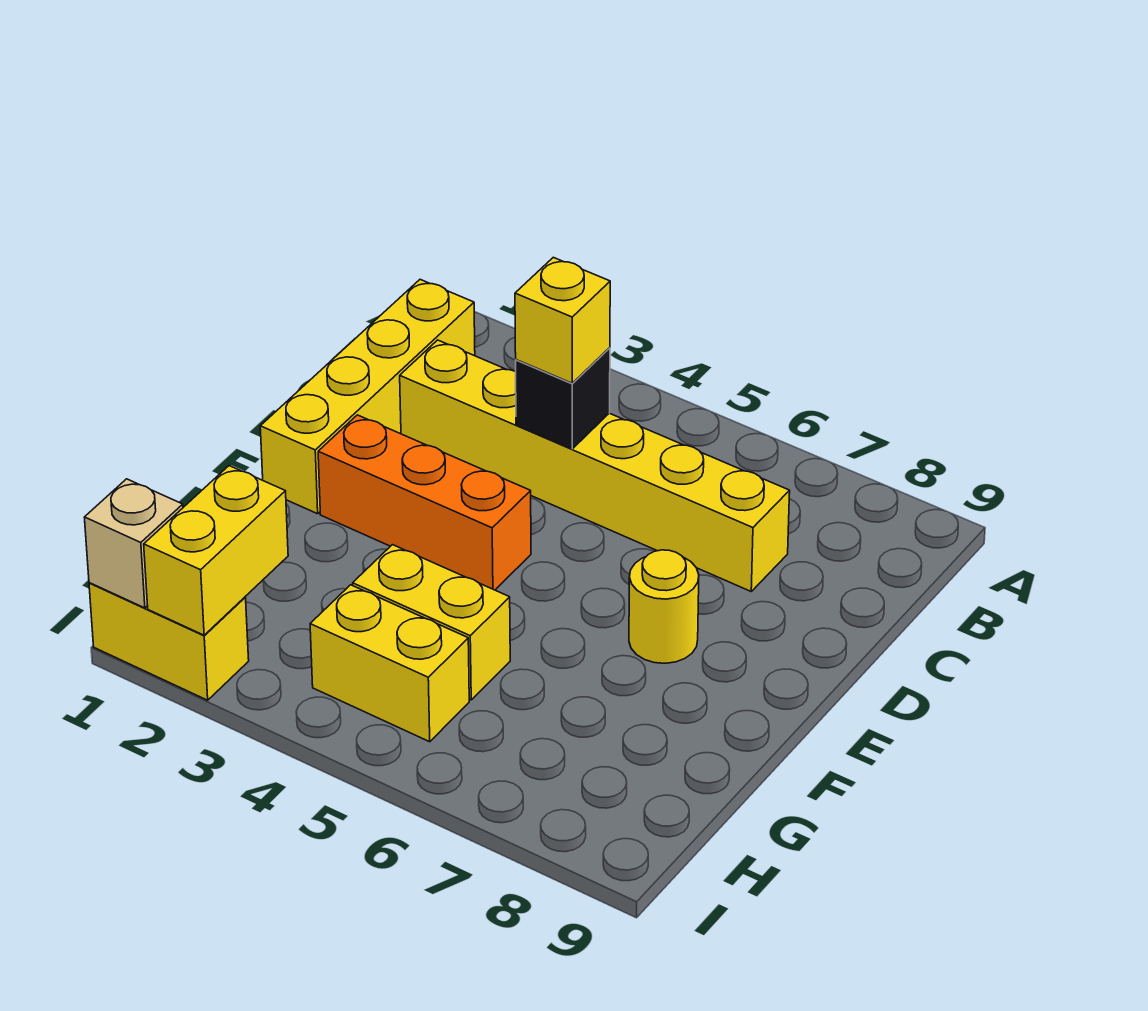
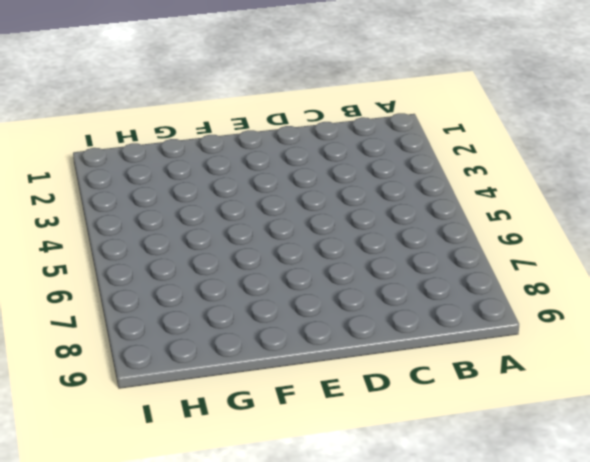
none -> yellow 1x4 brick [260,280,475,514]
none -> yellow 1x6 brick [400,340,790,591]

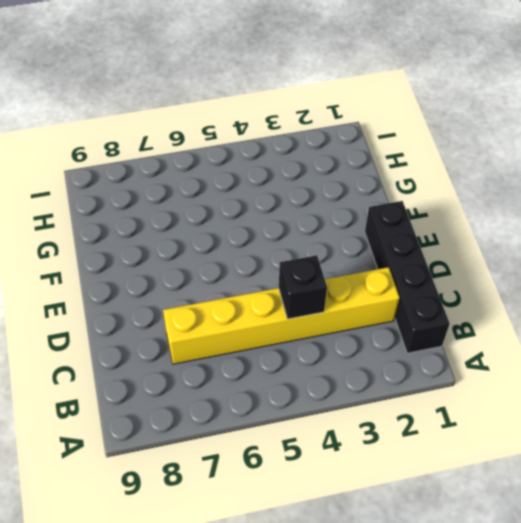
black 1x4 brick [365,201,450,353] -> yellow 1x4 brick [260,280,475,514]
none -> orange 1x3 brick [318,415,531,590]
none -> yellow 1x1 round brick [629,550,699,663]

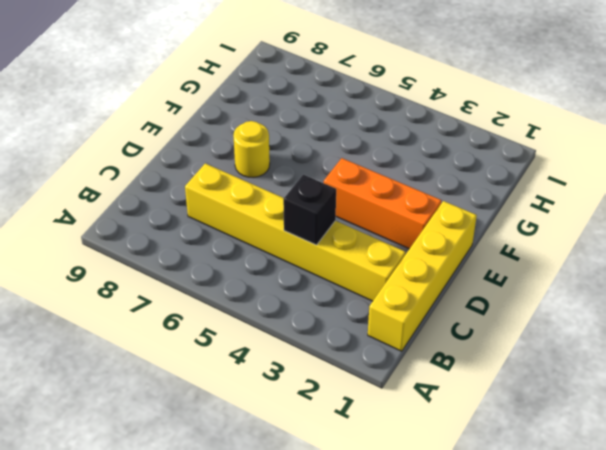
none -> yellow 1x2 brick [353,545,510,700]
none -> yellow 1x2 brick [310,585,469,742]

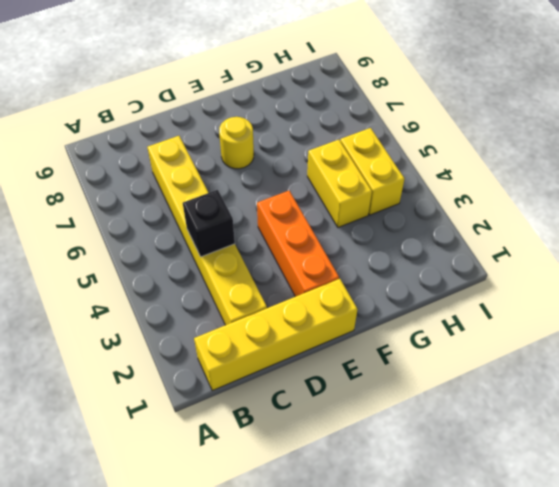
none -> yellow 1x2 brick [89,583,249,700]
none -> yellow 1x2 brick [144,466,288,635]

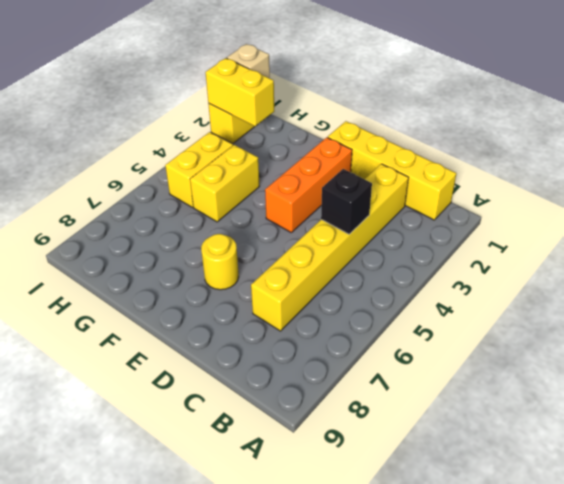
none -> yellow 1x1 brick [515,257,610,383]

